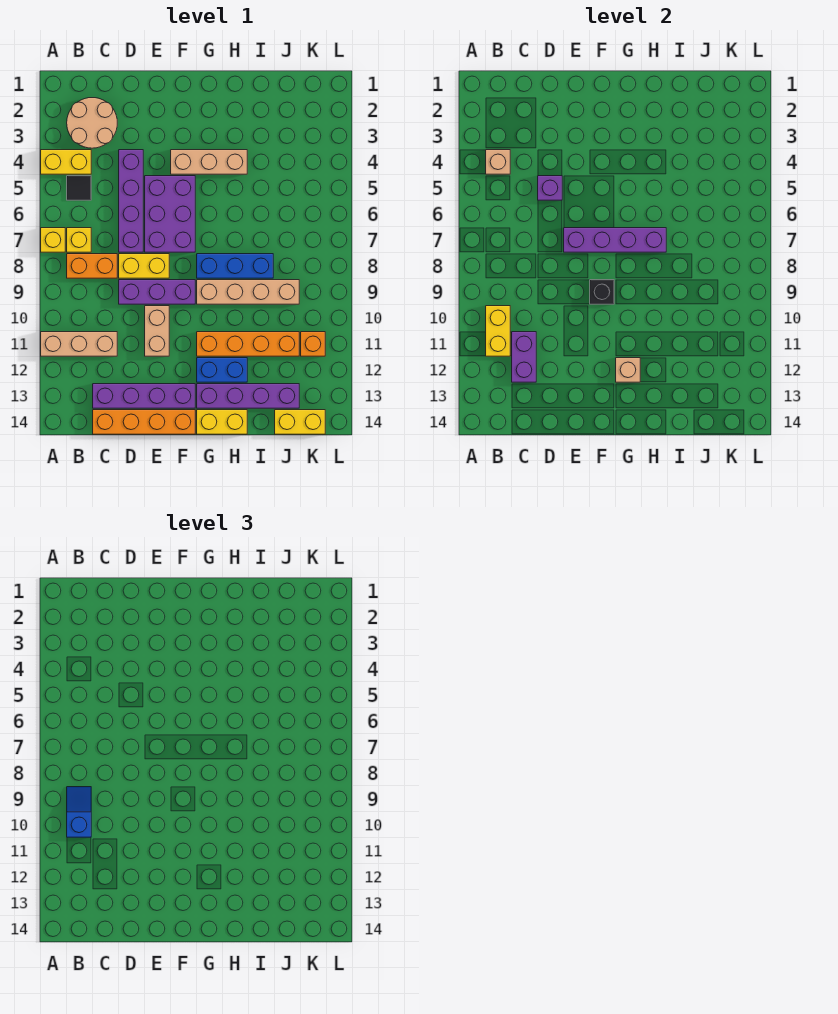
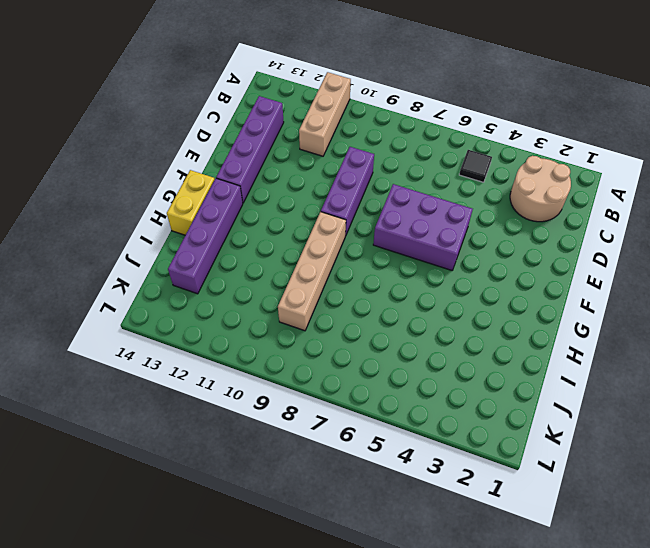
none -> yellow 1x2 brick [41,150,91,174]
none -> yellow 1x1 brick [41,228,65,252]
none -> yellow 1x1 brick [67,228,91,252]
none -> orange 1x2 brick [67,254,117,278]

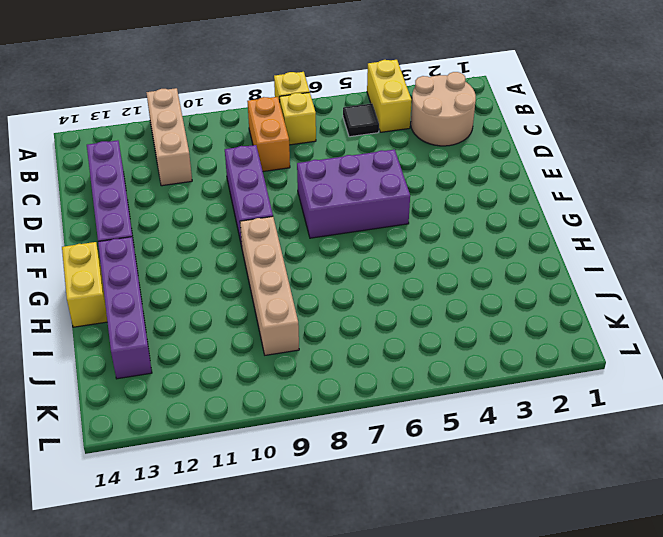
none -> orange 1x4 brick [93,410,195,434]
none -> purple 1x4 brick [119,150,143,252]
none -> yellow 1x2 brick [119,254,169,278]
none -> tan 1x2 brick [145,306,169,356]

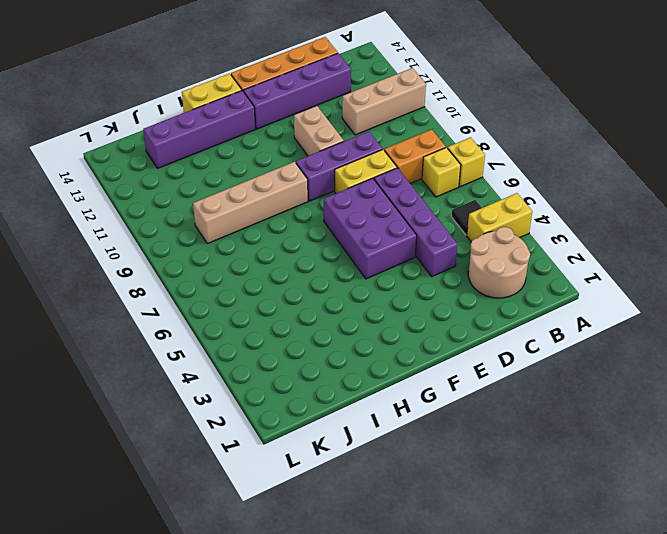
none -> tan 1x3 brick [171,150,247,174]
none -> blue 1x3 brick [197,254,273,278]
none -> orange 1x4 brick [197,332,299,356]
none -> blue 1x2 brick [197,358,247,382]

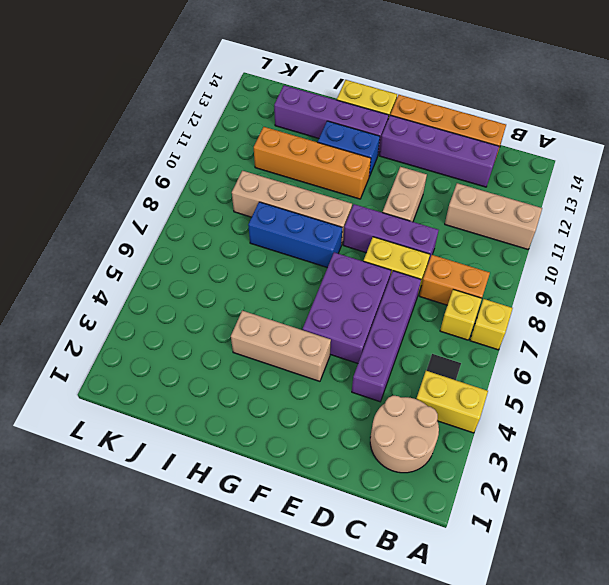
none -> yellow 1x2 brick [275,410,325,434]
none -> orange 1x1 brick [301,332,325,356]
none -> tan 1x1 brick [486,150,510,174]
none -> yellow 1x2 brick [486,306,510,356]

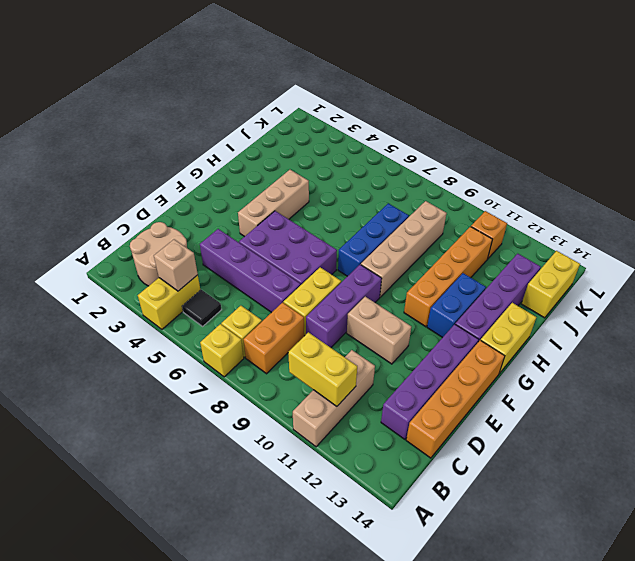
none -> purple 1x2 brick [512,332,536,382]
none -> purple 1x1 brick [538,176,562,200]
none -> purple 1x4 brick [564,228,666,252]
none -> black 1x1 brick [590,280,614,304]

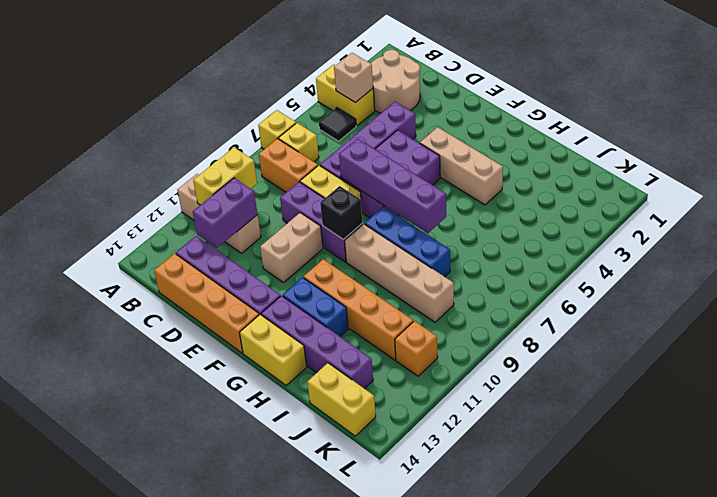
none -> purple 1x1 brick [538,176,562,200]
none -> tan 1x1 brick [616,358,640,382]
none -> blue 1x2 slope [67,787,91,837]

